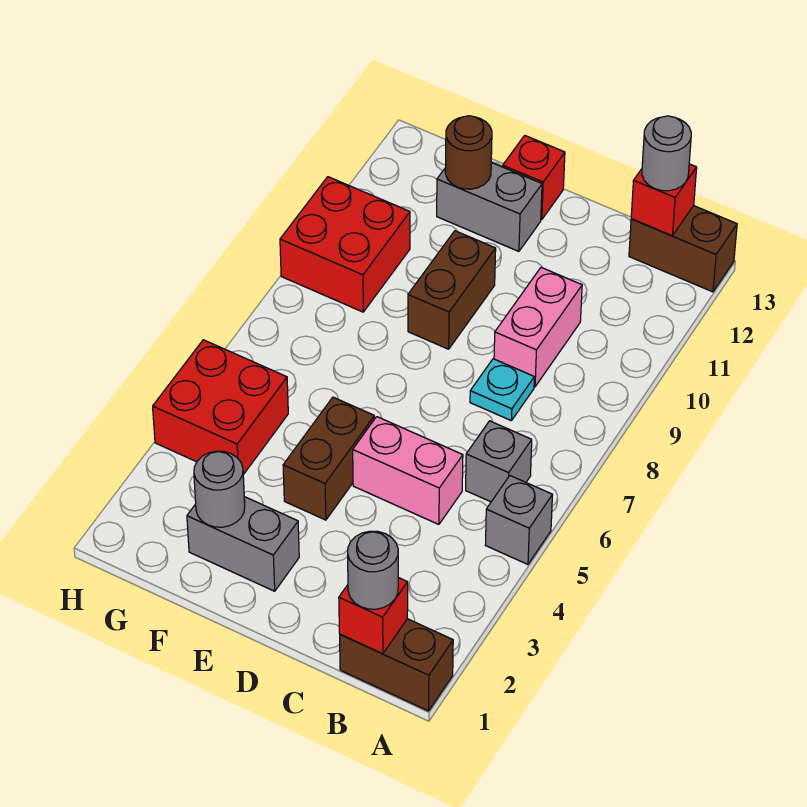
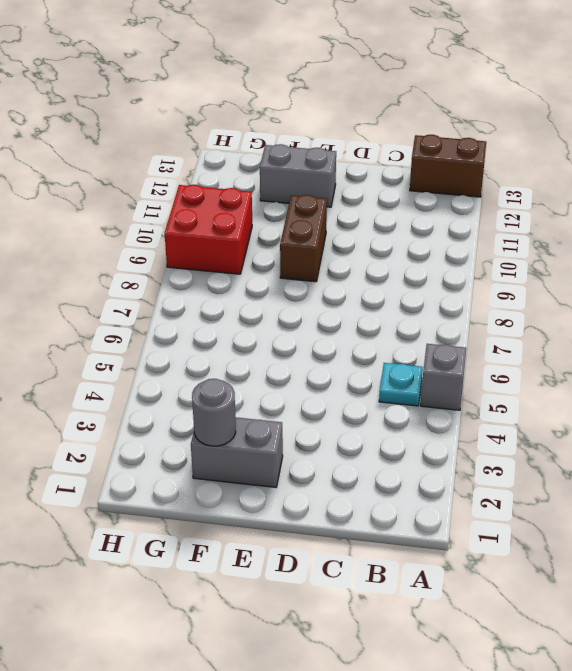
cyan 1x1 plate [379,363,423,406] -> cyan 1x1 plate moved to [470,359,534,421]
none -> brown 1x2 brick [340,619,453,711]
none -> grey 1x1 brick [466,421,532,502]
none -> pink 1x2 brick [353,417,463,524]

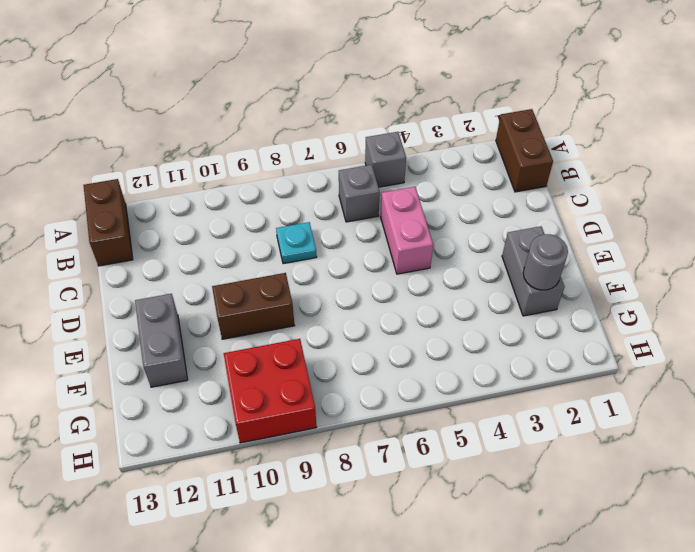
none -> pink 1x2 brick [494,268,582,387]
none -> brown 1x2 brick [283,397,374,520]
none -> red 1x1 brick [503,136,565,220]

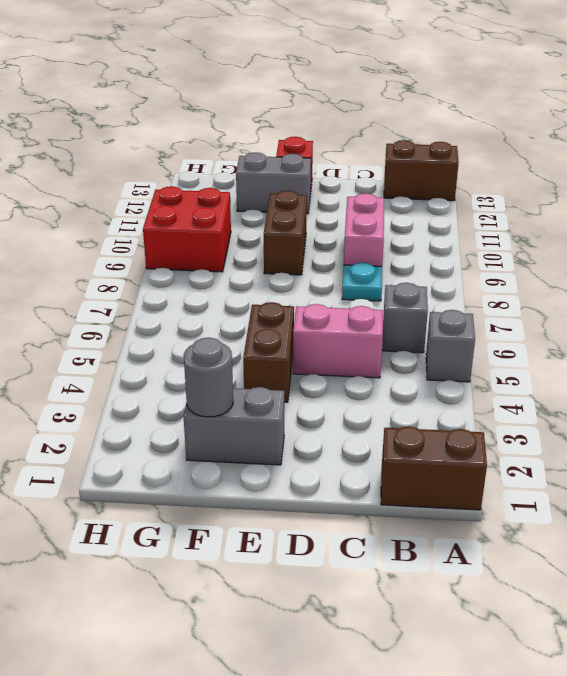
none -> red 2x2 brick [153,340,288,475]
none -> red 1x1 brick [339,578,408,654]
none -> red 1x1 brick [631,164,697,236]

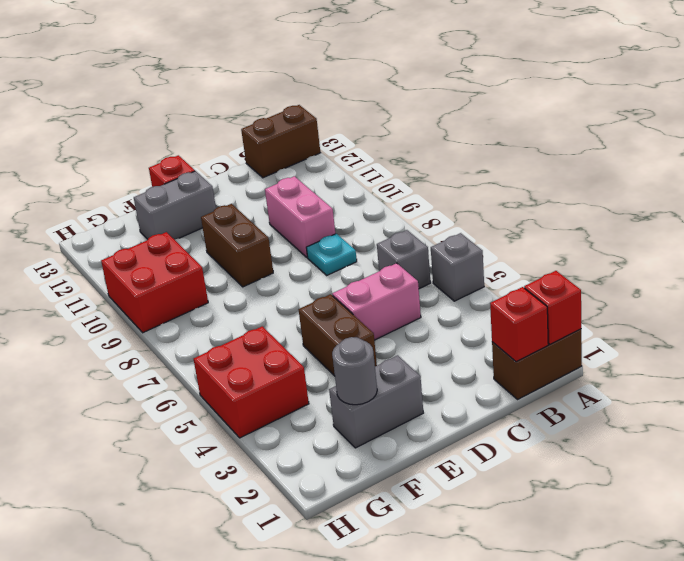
red 1x1 brick [524,271,581,344] -> red 1x1 brick moved to [631,164,697,236]
none -> brown 1x1 round brick [445,116,492,189]
none -> grey 1x1 round brick [348,531,398,609]
none -> grey 1x1 round brick [642,116,691,191]

